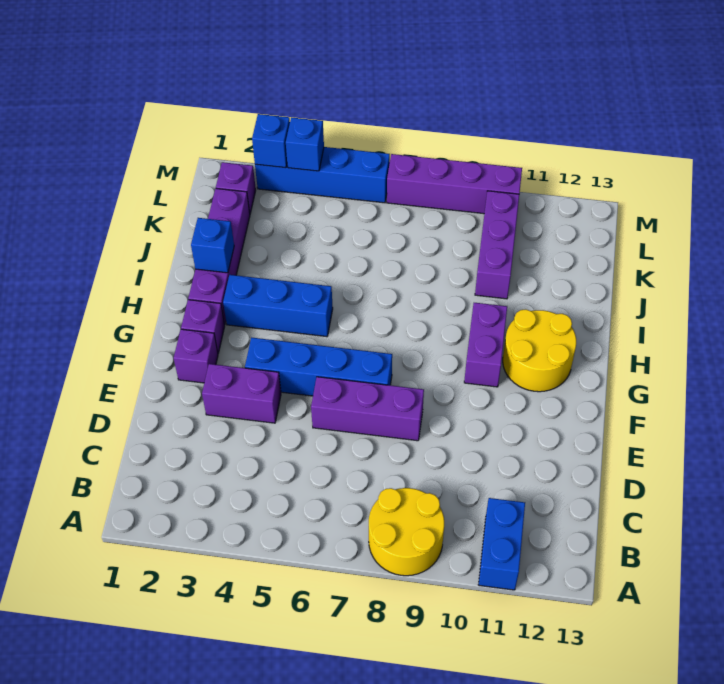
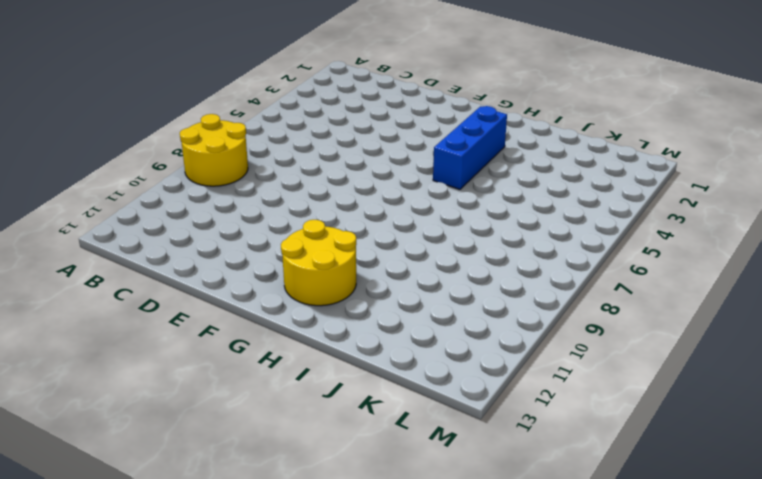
none -> blue 1x2 brick [478,498,525,590]
none -> purple 1x2 brick [202,364,281,423]
none -> purple 1x3 brick [311,377,424,441]

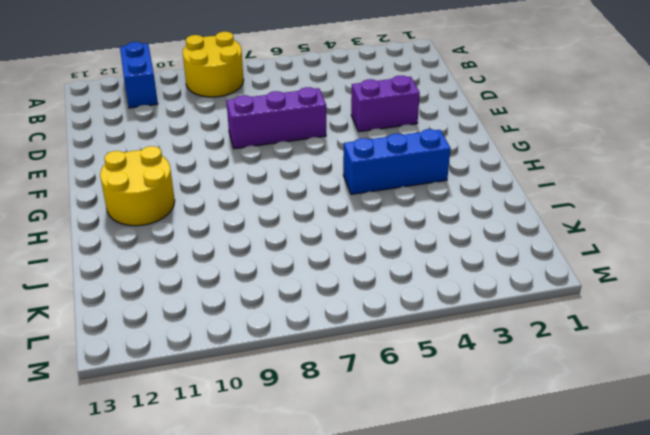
none -> purple 1x1 brick [174,329,218,383]
none -> blue 1x4 brick [245,337,392,396]
none -> purple 1x1 brick [181,300,225,353]

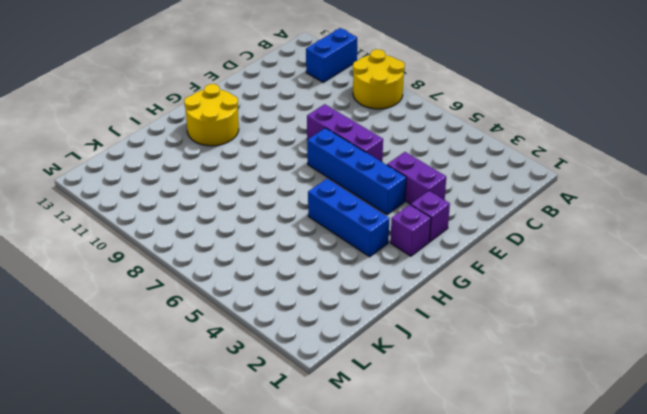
none -> purple 1x2 brick [464,303,507,387]
none -> purple 1x4 brick [188,188,250,325]
none -> purple 1x3 brick [475,191,519,299]

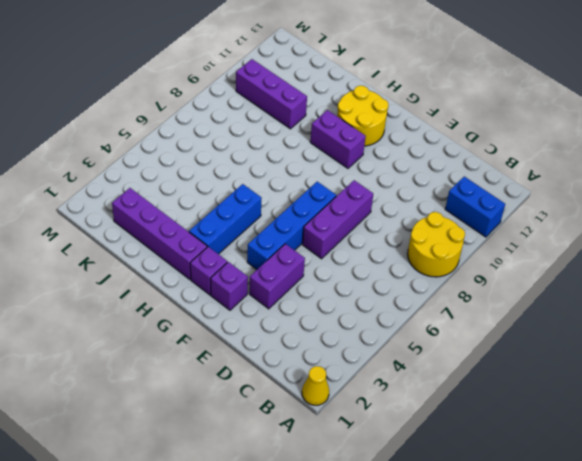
yellow 1x1 cone [302,366,329,405] -> none
none -> purple 1x1 brick [216,162,256,213]
none -> blue 1x4 brick [255,147,390,203]
none -> purple 1x4 brick [387,154,522,214]

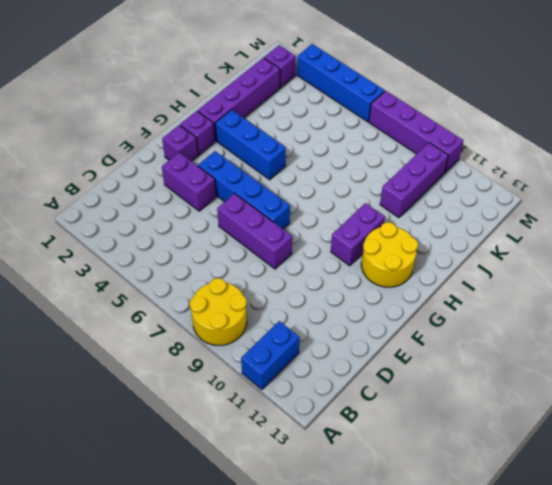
none -> blue 1x1 brick [191,218,234,273]
none -> blue 1x1 brick [252,114,290,168]
none -> blue 1x1 brick [286,117,324,171]

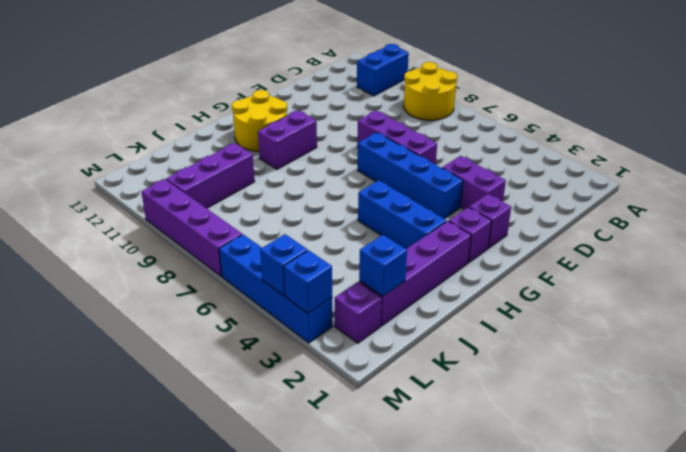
blue 1x1 brick [359,235,407,296] -> blue 1x1 brick moved to [191,218,234,273]

